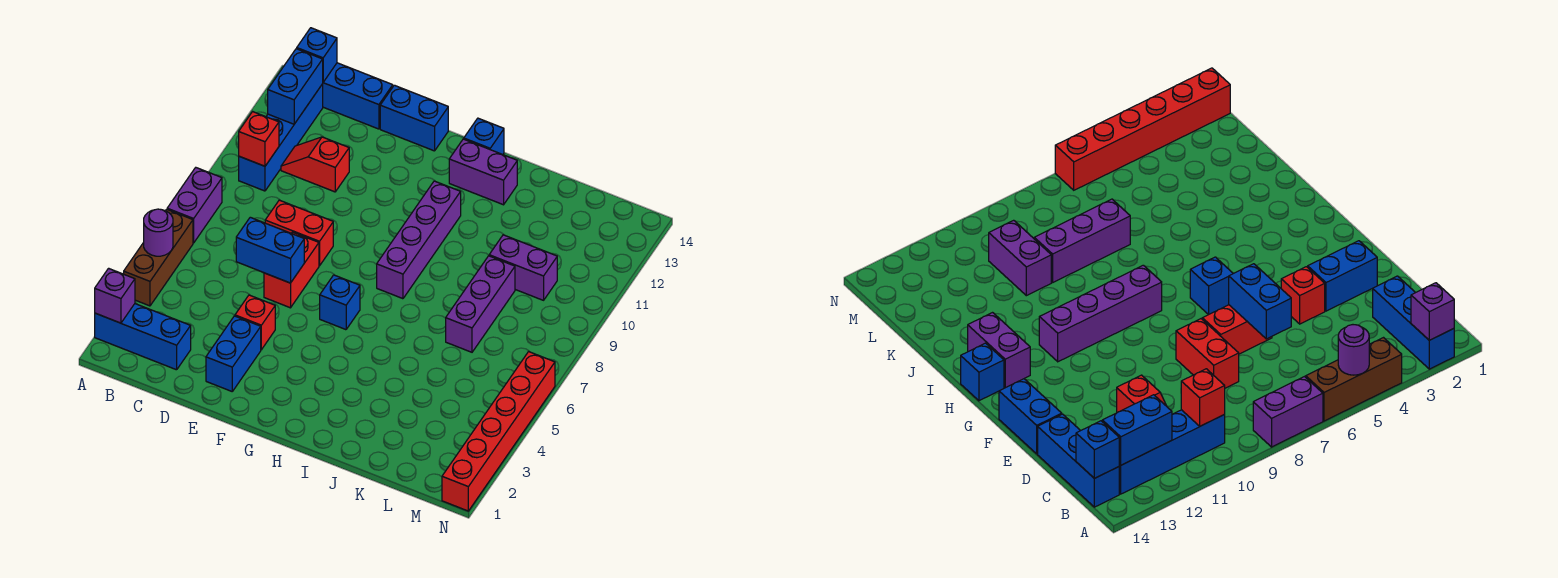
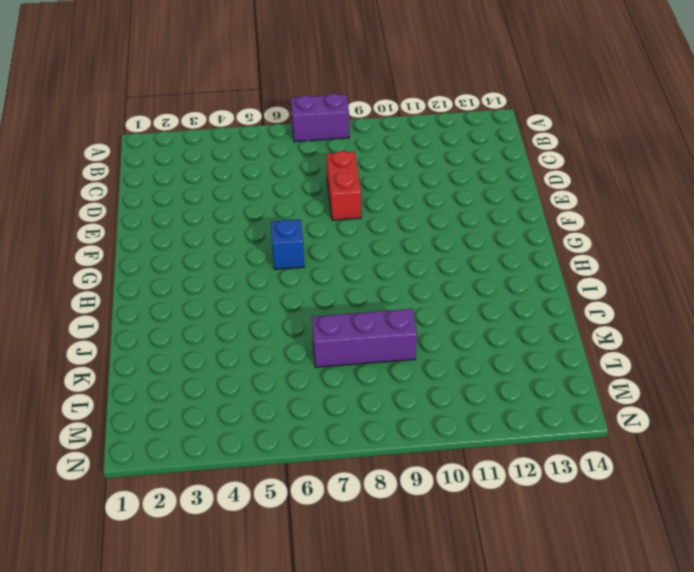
none -> blue 1x3 brick [95,304,191,370]
none -> brown 1x3 brick [124,209,193,306]
none -> blue 1x4 brick [239,84,323,191]

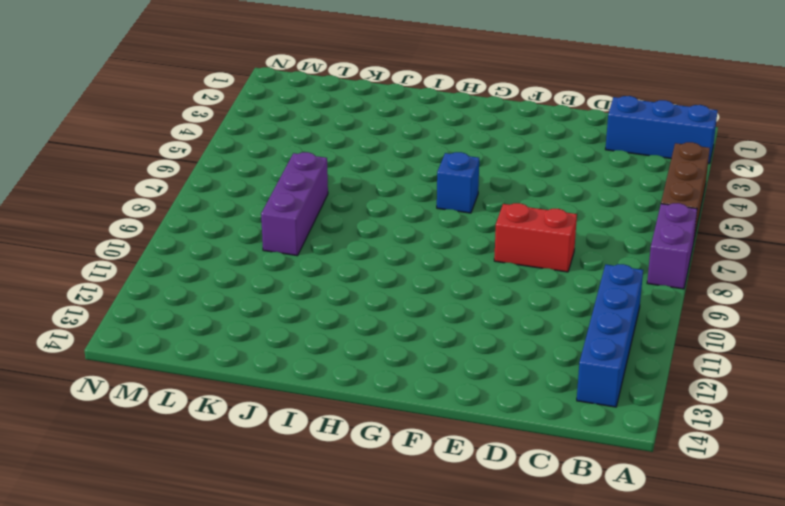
none -> blue 1x3 brick [323,63,393,129]
none -> red 1x2 slope [281,137,349,192]
none -> blue 1x2 brick [206,316,261,391]

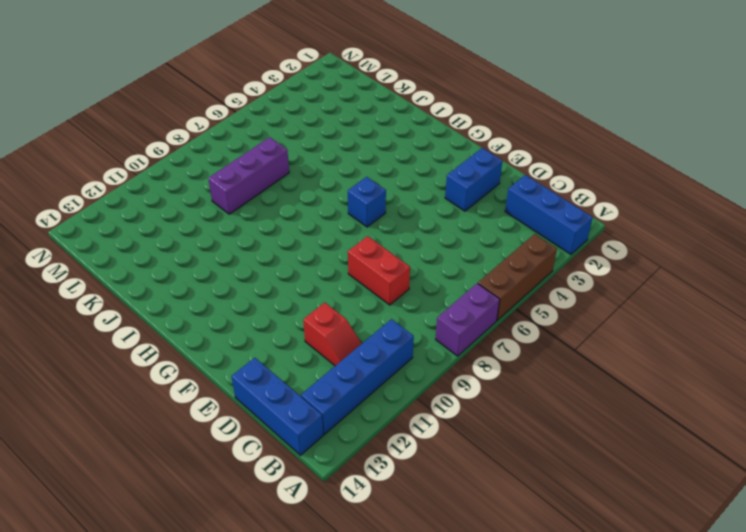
none -> red 1x1 brick [235,295,275,350]
none -> red 1x2 brick [264,232,319,308]
none -> blue 1x2 brick [380,85,448,151]

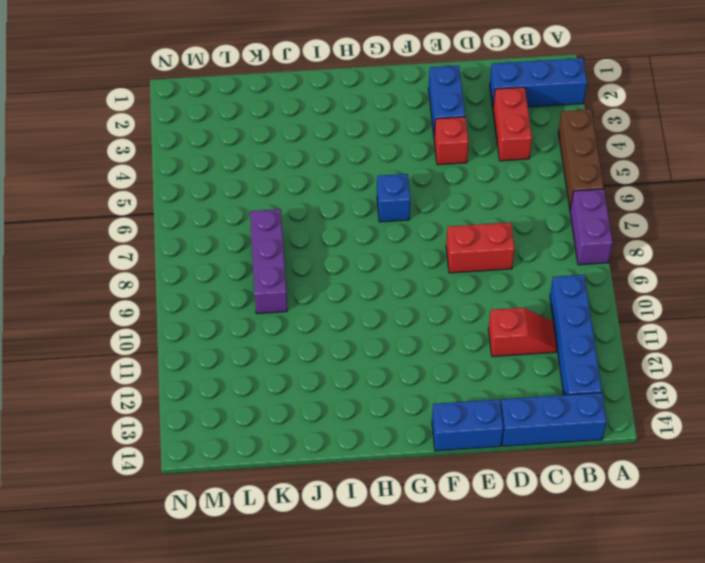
red 1x2 brick [493,87,532,161] -> red 1x2 brick moved to [264,232,319,308]
none -> purple 1x4 brick [377,181,461,299]
none -> purple 1x2 brick [449,139,517,205]
none -> blue 1x1 brick [464,118,504,154]

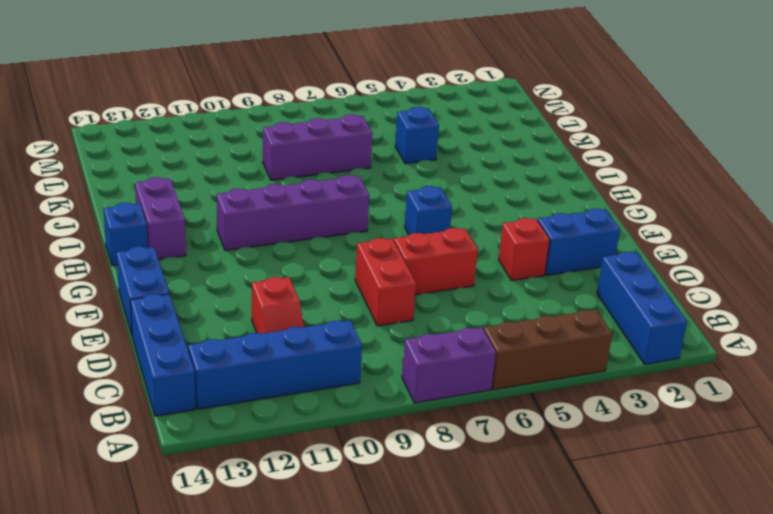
blue 1x1 brick [395,107,439,164] -> blue 1x1 brick moved to [297,28,337,82]
none -> purple 1x2 brick [489,235,557,300]
none -> red 1x6 brick [442,352,555,511]
none -> purple 1x1 brick [95,268,135,323]

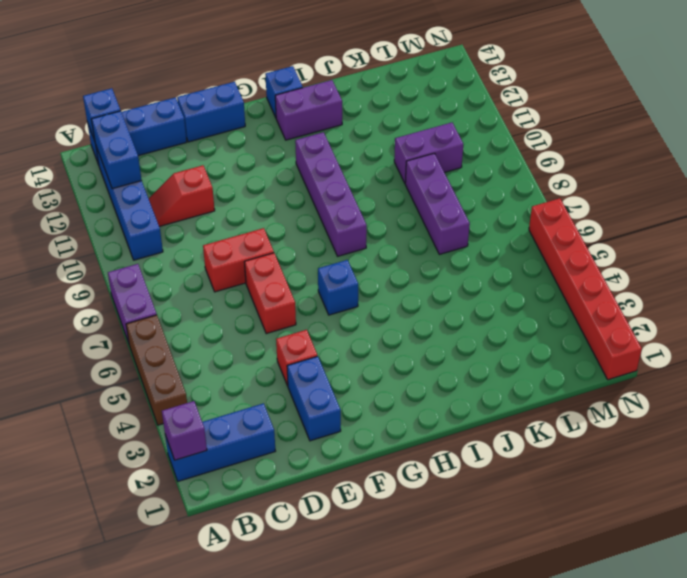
none -> purple 1x1 round brick [144,209,173,256]
none -> red 1x1 brick [239,112,279,166]
none -> blue 1x2 brick [236,217,304,283]

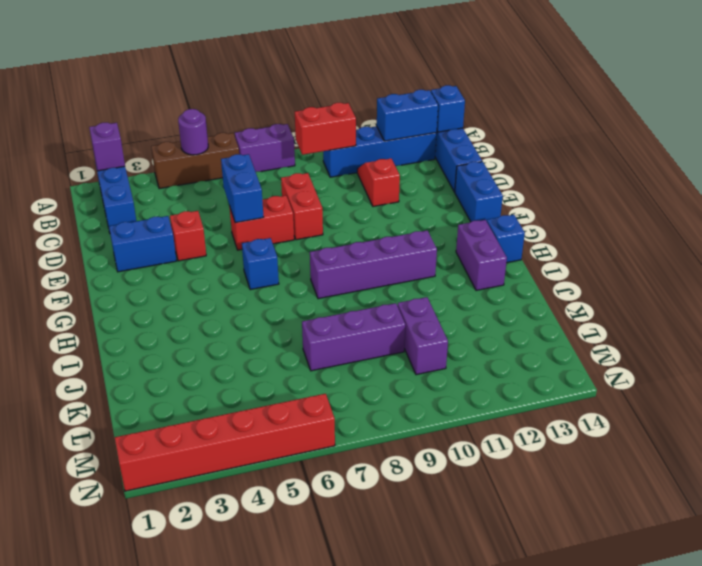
red 1x2 brick [295,103,356,155] -> red 1x1 brick [239,112,279,166]

